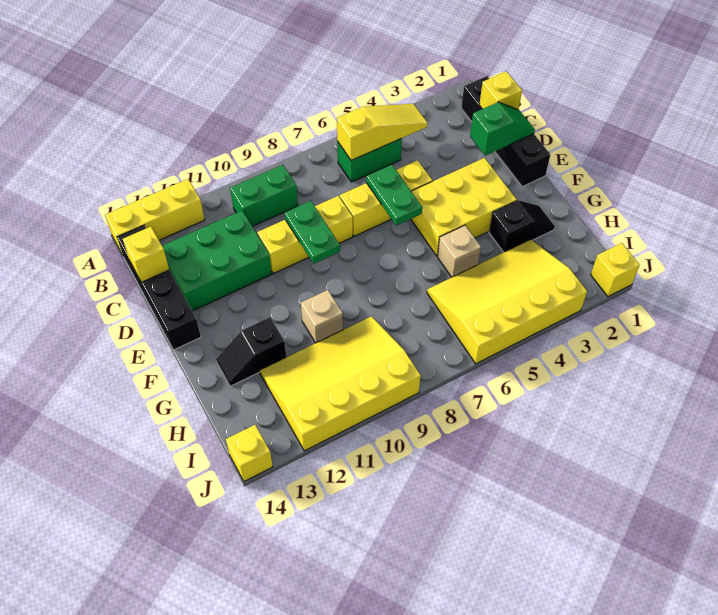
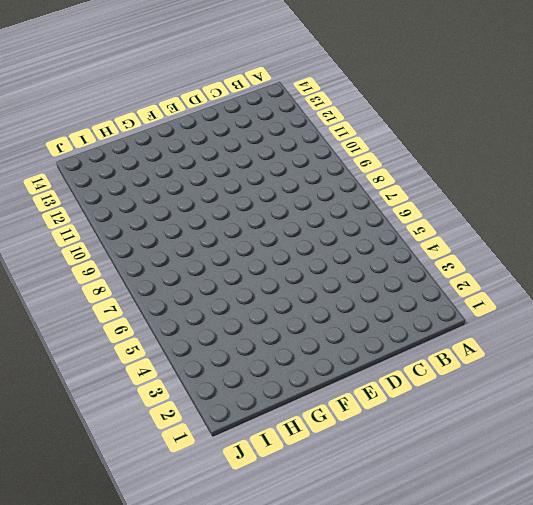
none -> yellow 1x3 brick [105,179,205,255]
none -> black 1x4 brick [461,76,550,187]
none -> green 1x2 brick [337,138,402,182]

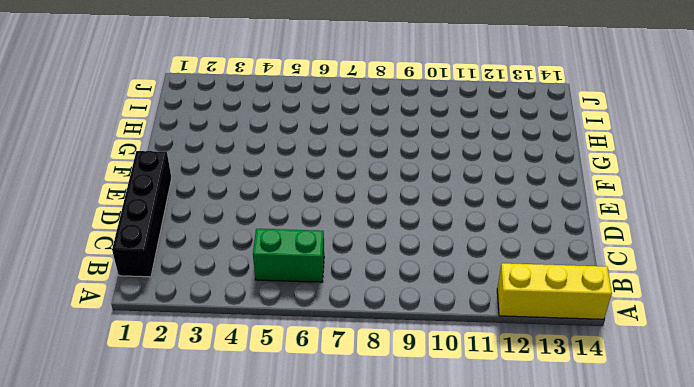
none -> green 1x2 brick [230,165,298,226]
none -> black 1x4 brick [117,225,201,350]
none -> green 2x3 brick [162,211,272,311]

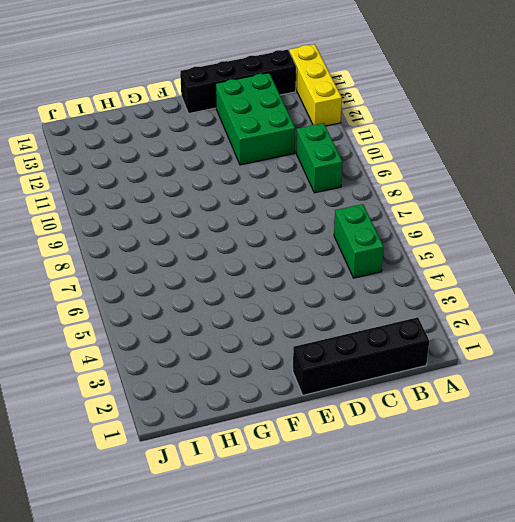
none -> yellow 1x3 brick [340,160,432,236]
none -> yellow 1x3 brick [257,196,353,274]
none -> yellow 2x3 brick [411,158,516,256]

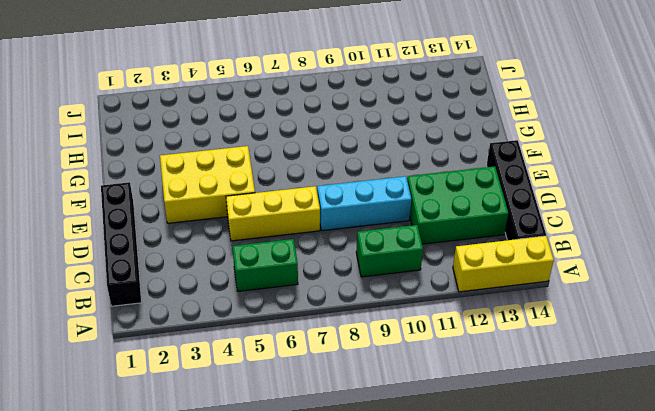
cyan 1x3 brick [317,176,411,231] -> yellow 1x3 brick [257,196,353,274]
none -> black 1x2 slope [489,200,555,252]
none -> tan 1x1 brick [438,225,481,277]
none -> tan 1x1 brick [301,290,343,343]

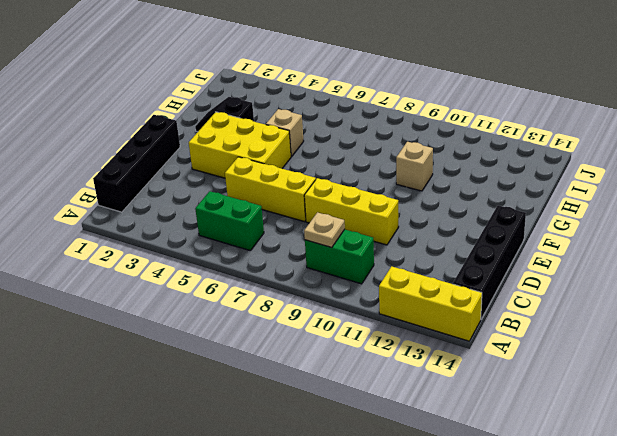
tan 1x1 plate [304,212,345,248] -> none
none -> green 2x3 brick [162,211,272,311]
none -> black 1x2 slope [216,317,286,386]
none -> yellow 3x4 slope [427,240,587,364]

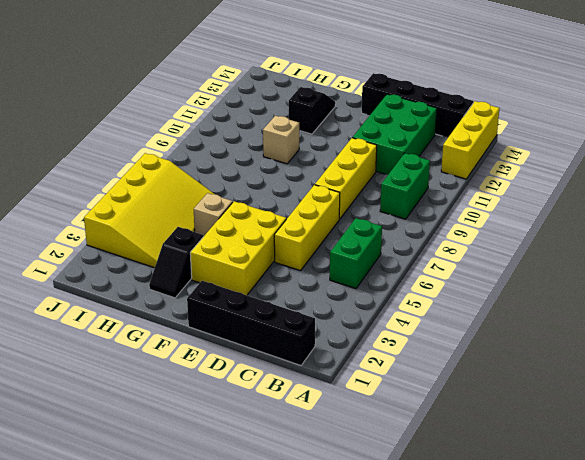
none -> yellow 3x4 slope [260,316,421,451]
none -> yellow 1x1 brick [591,243,640,297]
none -> yellow 1x1 brick [226,425,273,481]

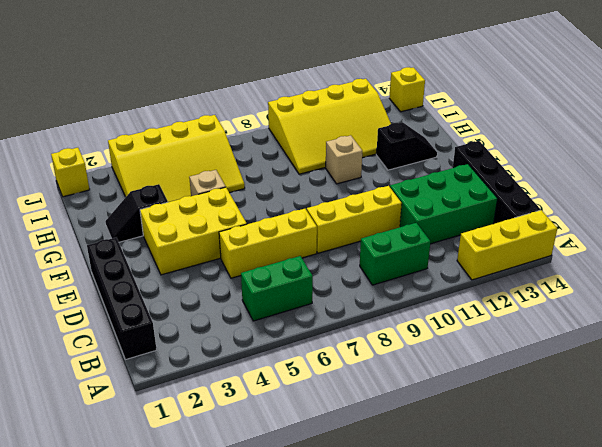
none -> yellow 1x3 slope [337,104,428,160]
none -> yellow 1x1 brick [479,71,522,110]
none -> yellow 1x1 brick [123,227,169,282]

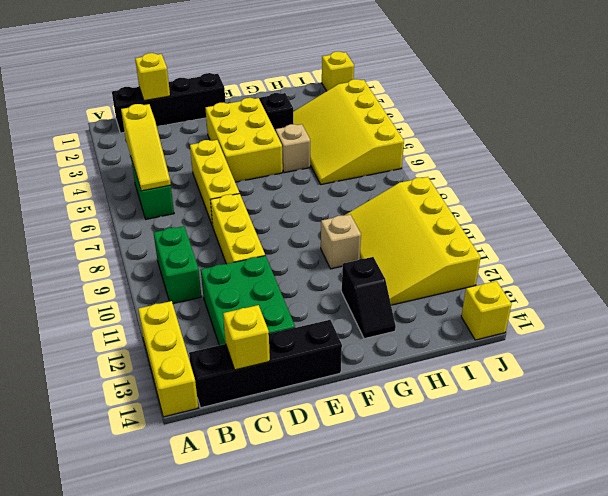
yellow 1x3 slope [121,104,171,191] -> yellow 1x3 slope turned to [337,104,428,160]
none -> green 1x2 slope [470,102,535,156]
none -> green 1x2 plate [366,164,422,225]
none -> green 1x2 plate [284,201,340,264]

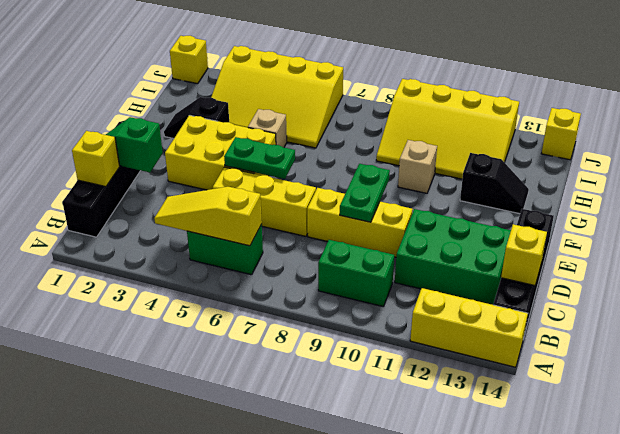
green 1x2 plate [224,137,295,179] -> green 1x2 plate turned to [366,164,422,225]

